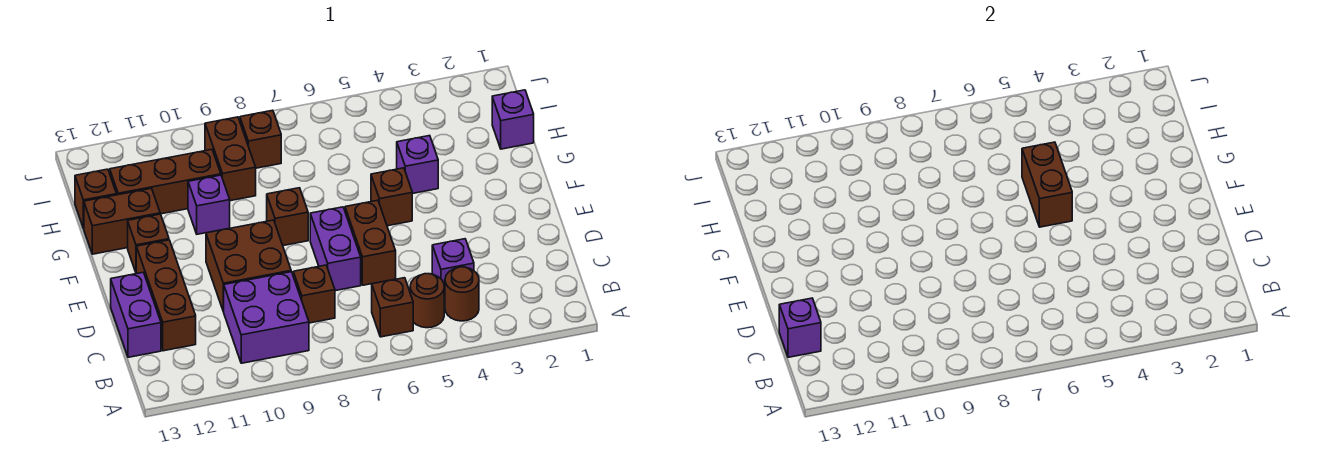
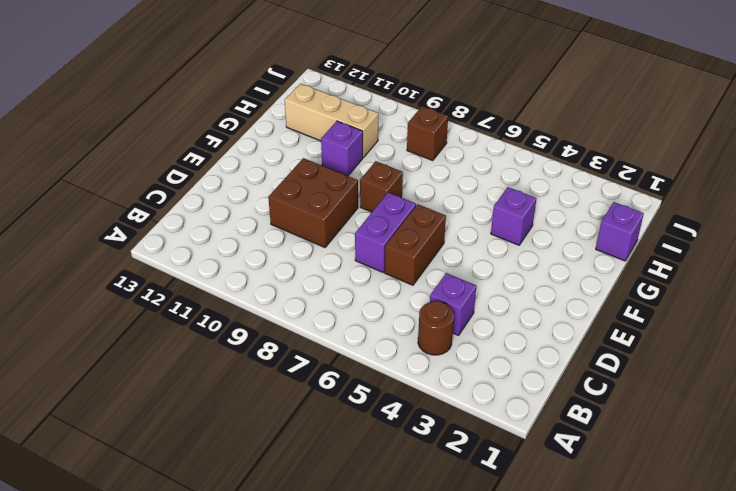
tan 1x3 brick [285,84,378,157] -> brown 1x3 brick [110,149,221,214]
none -> brown 1x1 round brick [410,274,444,328]
none -> brown 1x1 brick [372,278,413,337]
none -> purple 2x2 brick [224,272,309,363]

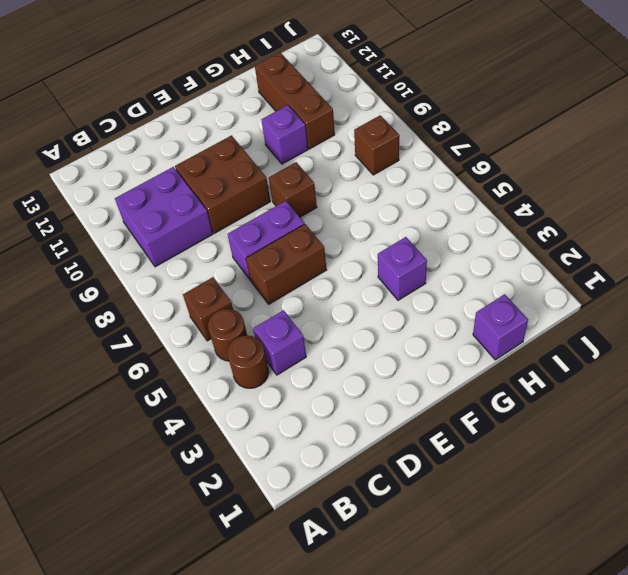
none -> brown 1x1 brick [293,265,335,323]
none -> brown 1x3 brick [136,240,196,351]
none -> purple 1x2 brick [111,272,161,357]

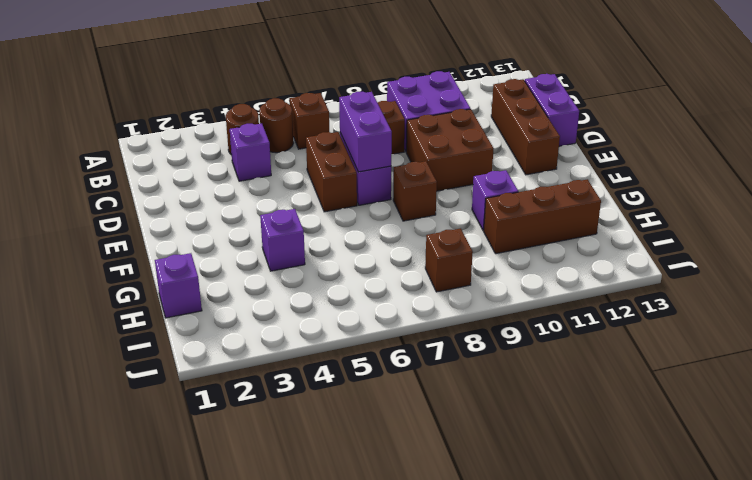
purple 1x2 brick [339,92,392,172] -> none
none -> brown 1x1 brick [371,168,412,226]
none -> brown 1x1 brick [128,214,169,272]
none -> brown 1x2 brick [84,188,160,254]

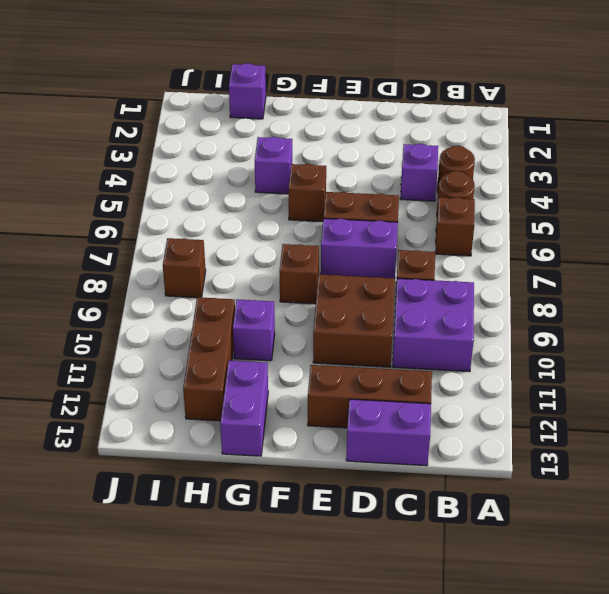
purple 1x2 brick [220,360,268,456] -> brown 1x2 brick [84,188,160,254]
none -> brown 1x1 brick [128,214,169,272]
none -> brown 1x2 brick [205,117,256,201]
none -> brown 1x1 brick [75,169,117,228]

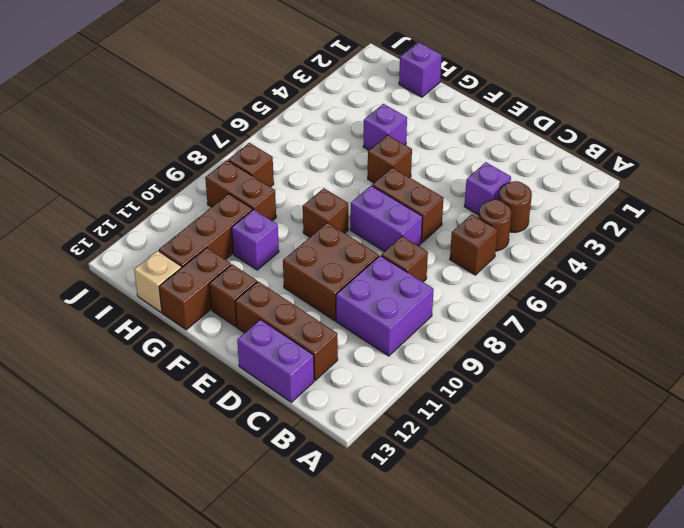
tan 1x1 brick [134,251,181,312] -> brown 1x1 brick [75,169,117,228]
none -> purple 1x1 brick [779,298,821,357]
none -> brown 1x2 brick [1022,142,1072,227]

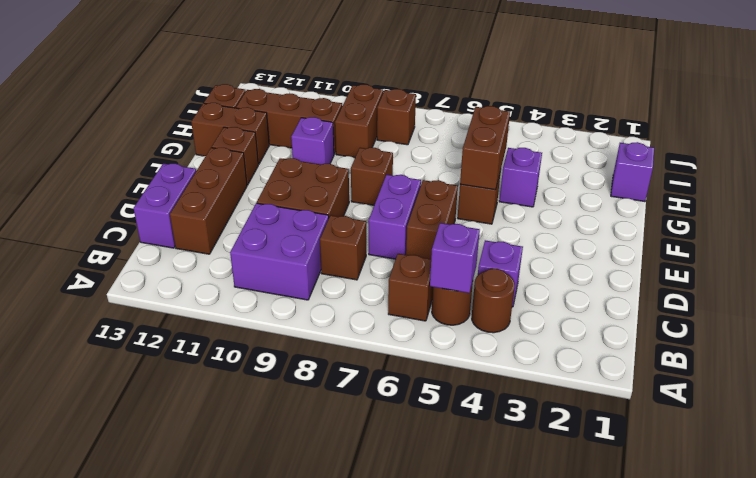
purple 1x1 brick [430,223,480,293] -> purple 1x1 brick moved to [779,298,821,357]

